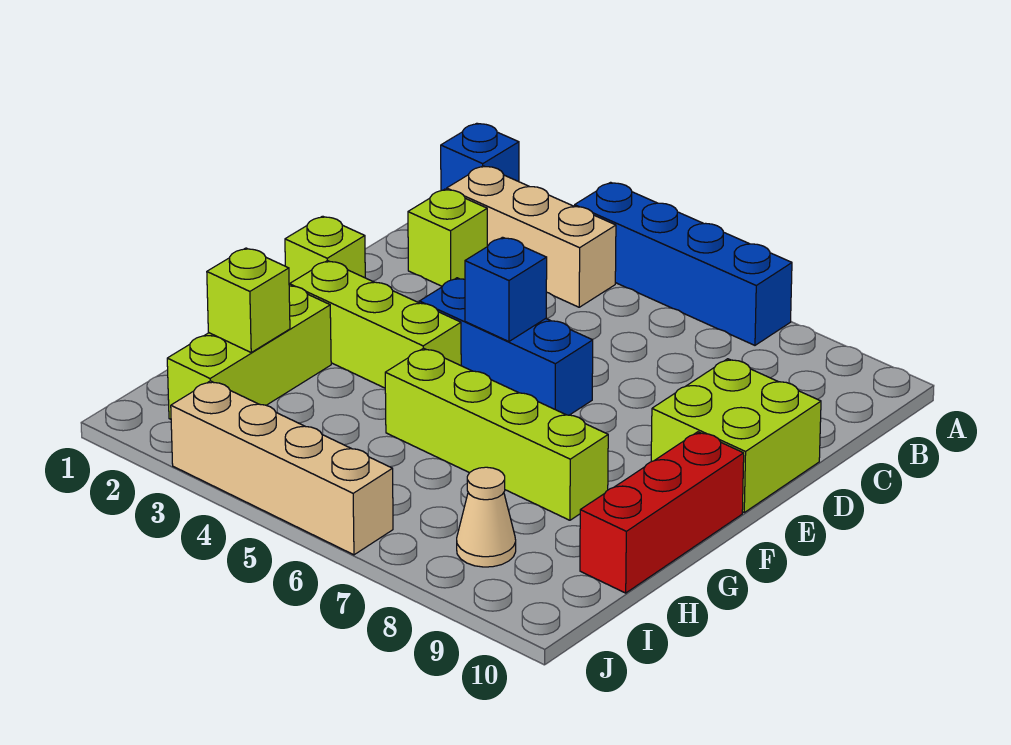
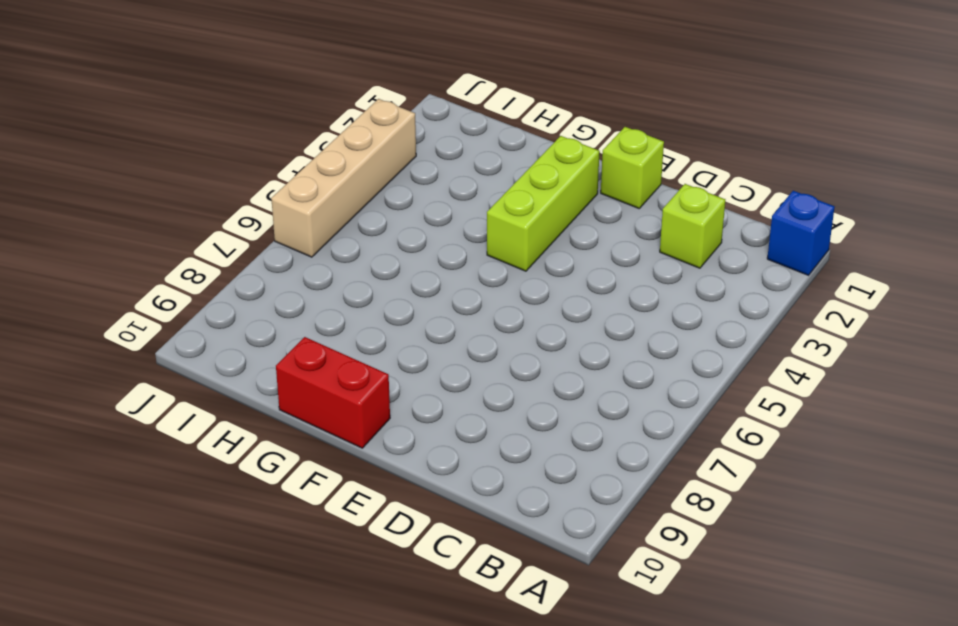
red 1x2 brick [276,337,390,448] -> red 1x3 brick [580,432,744,593]
none -> blue 1x4 brick [575,182,792,345]
none -> tan 1x3 brick [447,166,616,307]
none -> lime 2x2 brick [651,359,821,512]

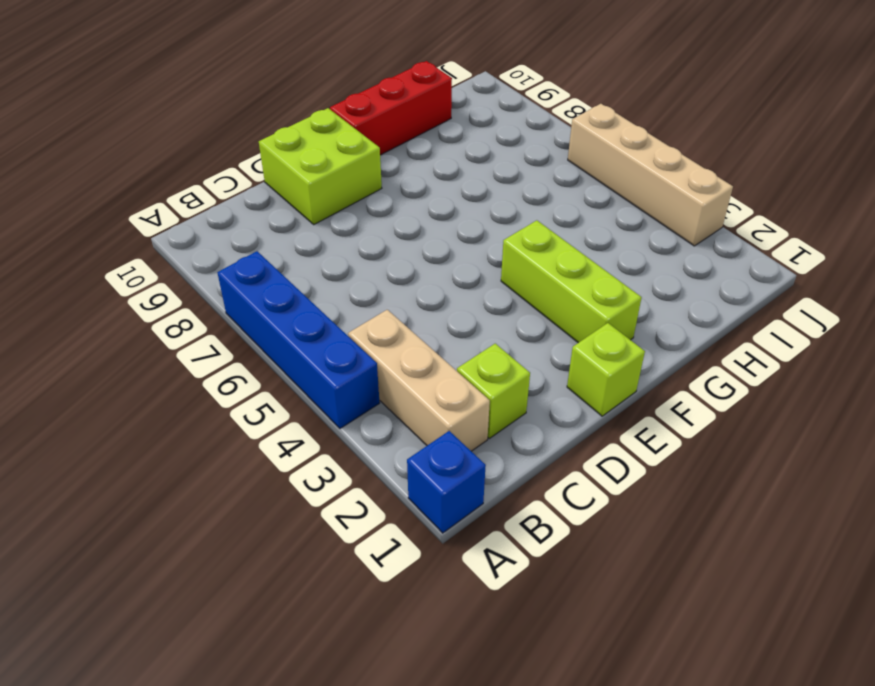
none -> blue 1x3 brick [419,278,593,415]
none -> lime 1x3 brick [167,286,331,419]
none -> lime 1x4 brick [385,348,608,520]

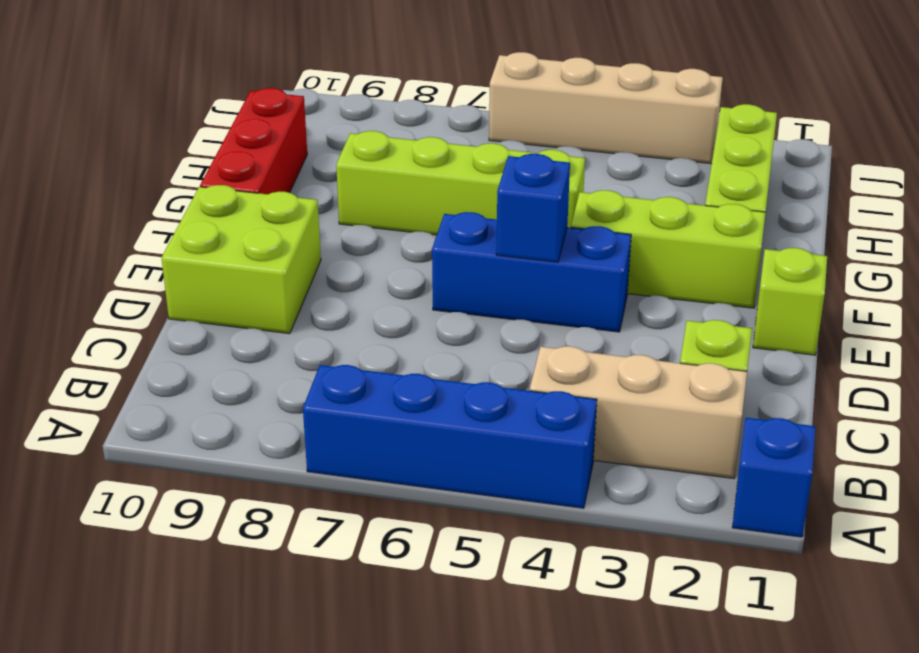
none -> tan 1x1 cone [457,467,516,567]
none -> lime 1x1 brick [207,248,290,352]

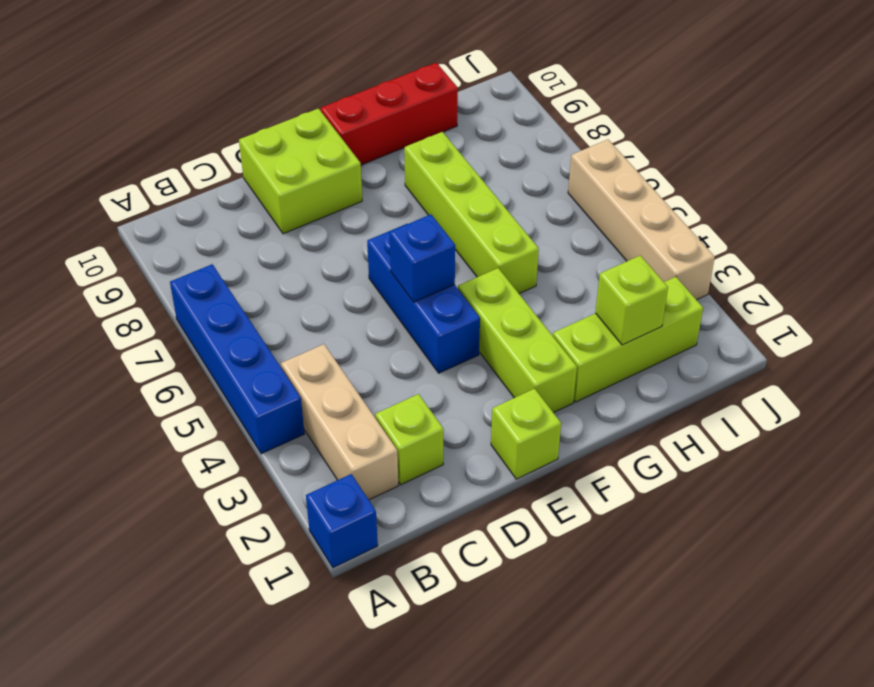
none -> tan 1x1 cone [457,467,516,567]

